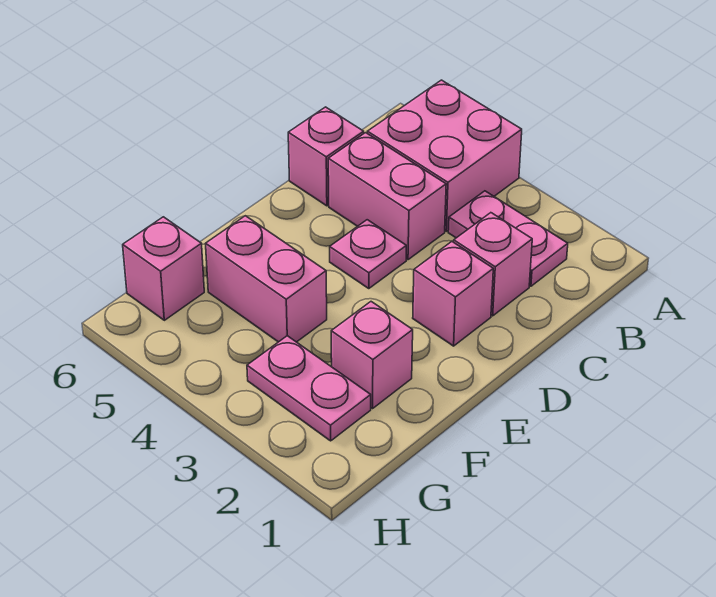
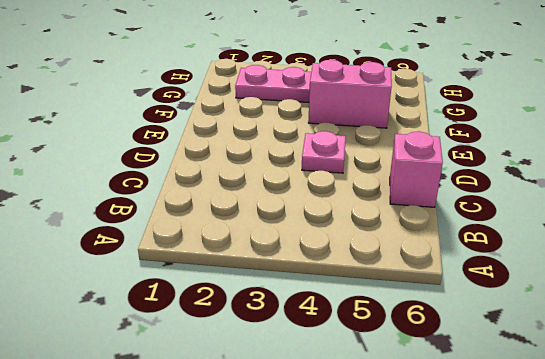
none -> pink 2x2 brick [367,80,522,231]
none -> pink 1x2 plate [448,191,568,286]

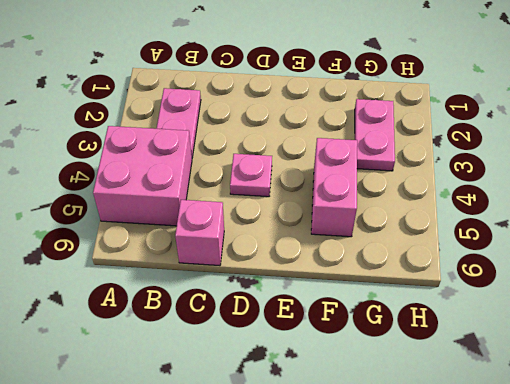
none -> pink 1x1 brick [454,213,532,316]
none -> pink 1x2 brick [328,133,446,260]

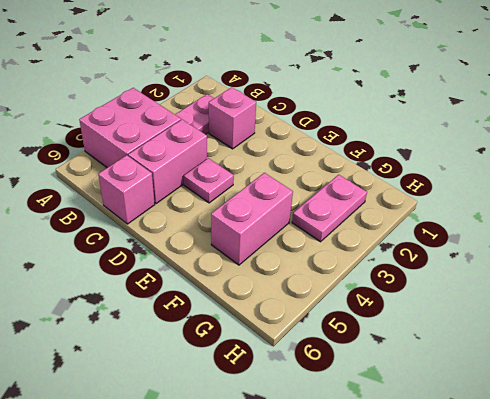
none -> pink 1x1 brick [413,242,493,346]
none -> pink 1x1 brick [331,302,413,408]

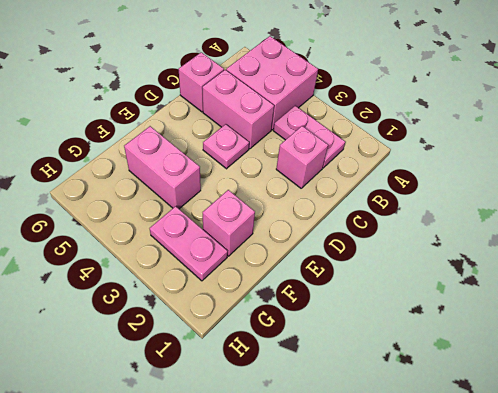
none -> pink 1x1 brick [413,242,493,346]
none -> pink 1x1 brick [123,217,204,320]

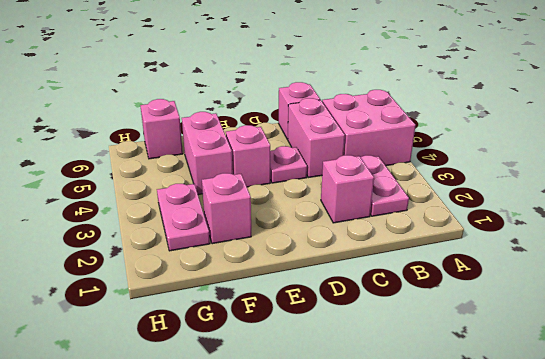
pink 1x1 brick [226,125,270,187] -> pink 1x1 brick moved to [413,242,493,346]

